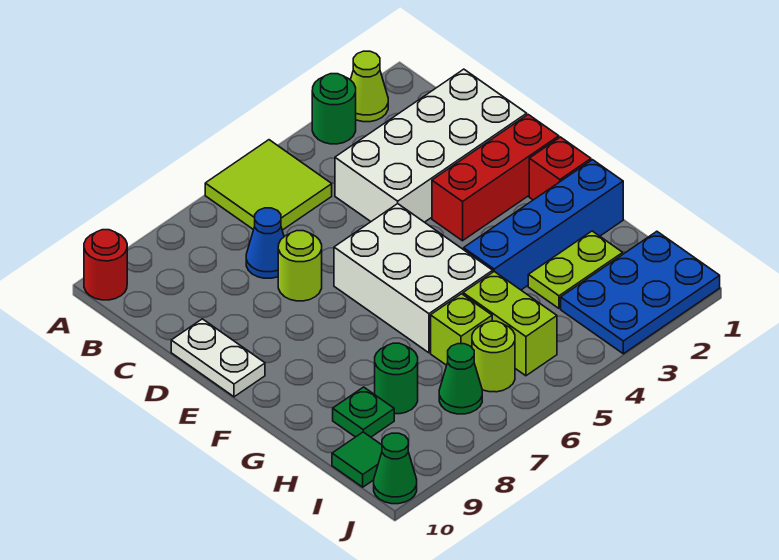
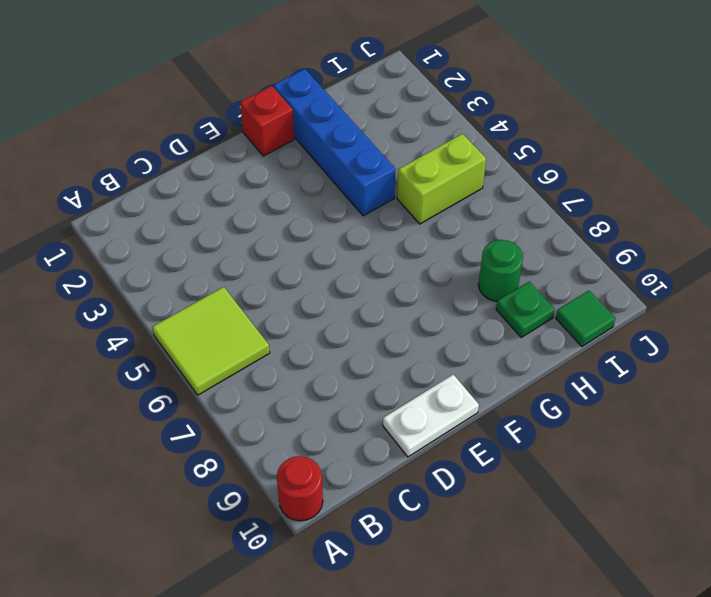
none -> lime 1x1 cone [351,51,388,122]
none -> green 1x1 round brick [312,74,356,144]
none -> white 2x4 brick [335,69,527,222]

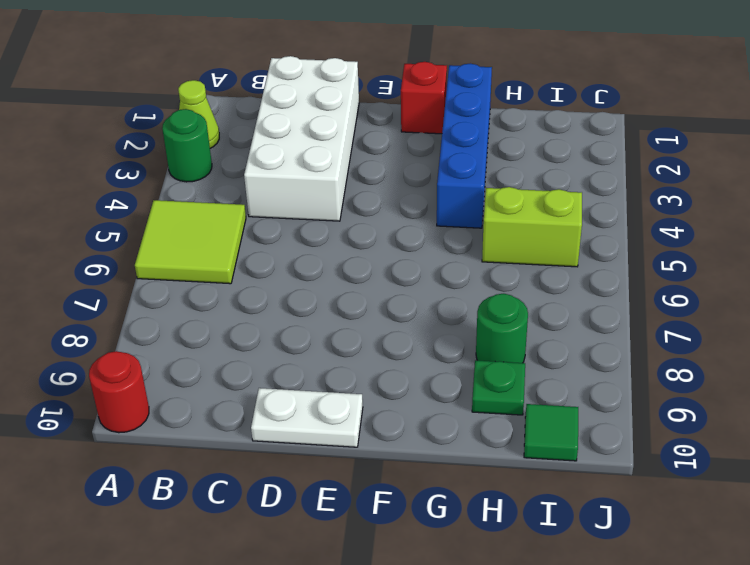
none -> blue 1x1 cone [246,208,284,278]
none -> lime 1x1 round brick [278,231,322,301]
none -> red 1x3 brick [432,115,559,241]

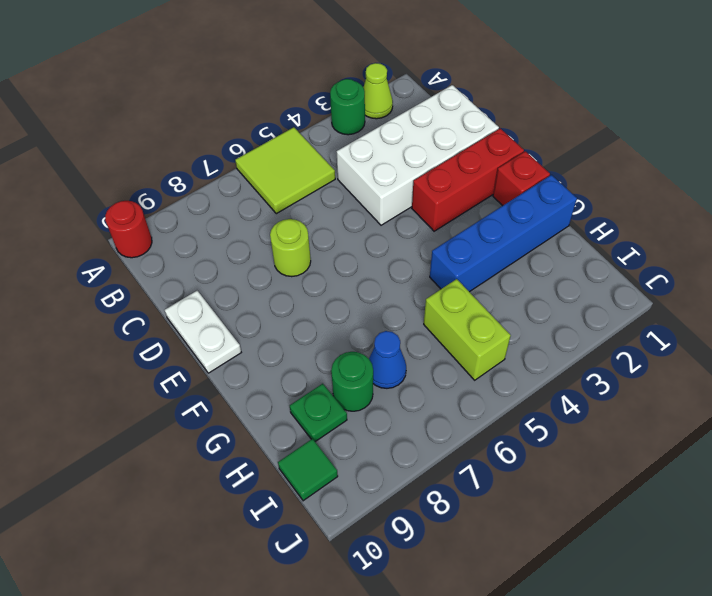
blue 1x1 cone [369,331,406,388] -> blue 1x1 cone moved to [246,208,284,278]
none -> white 2x3 brick [334,204,493,353]
none -> lime 1x2 plate [528,231,623,308]
none -> lime 1x1 brick [431,294,492,365]

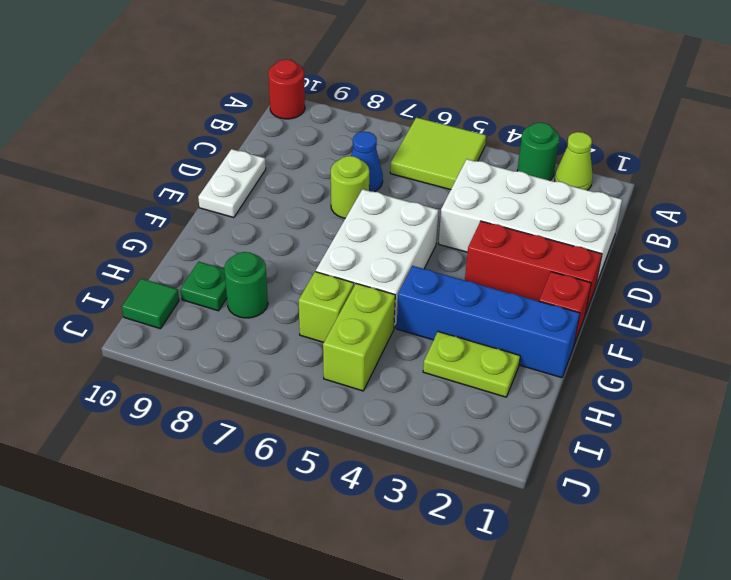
none -> blue 2x3 plate [561,231,720,354]
none -> lime 1x1 round brick [472,321,515,392]
none -> green 1x1 cone [439,344,482,414]

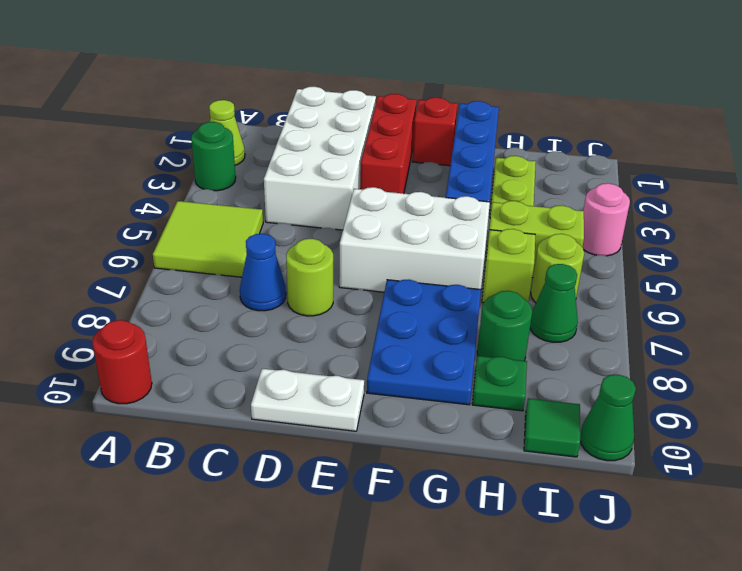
blue 2x3 plate [367,280,481,405] -> blue 2x3 plate moved to [561,231,720,354]
pink 1x1 round brick [582,183,630,256] -> none

